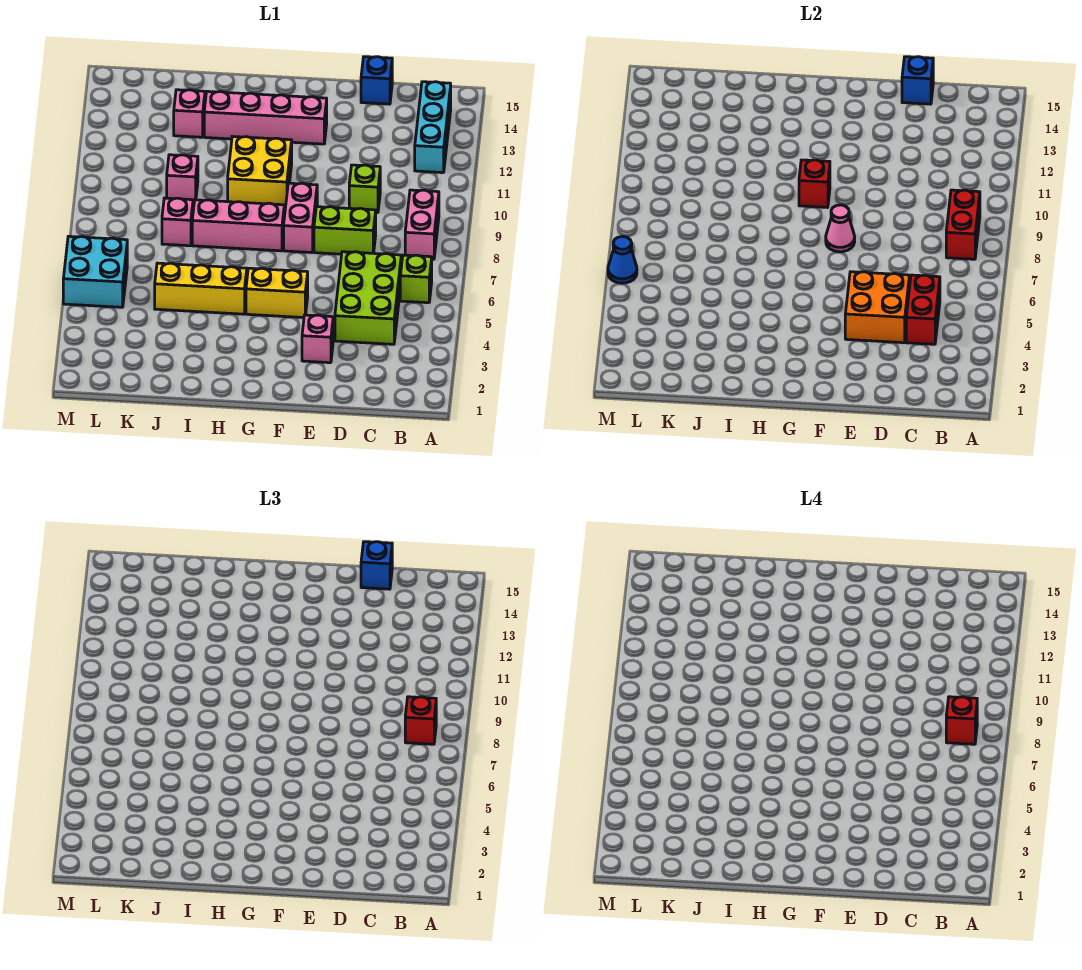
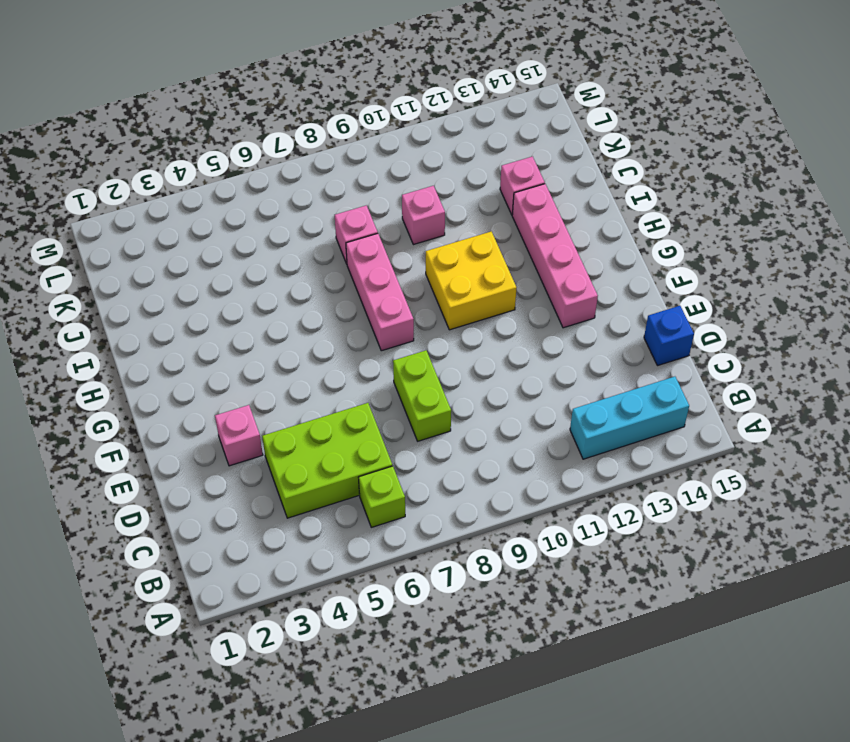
none -> pink 1x2 brick [405,190,439,259]
none -> lime 1x1 brick [349,165,380,213]
none -> yellow 1x2 brick [246,268,308,318]

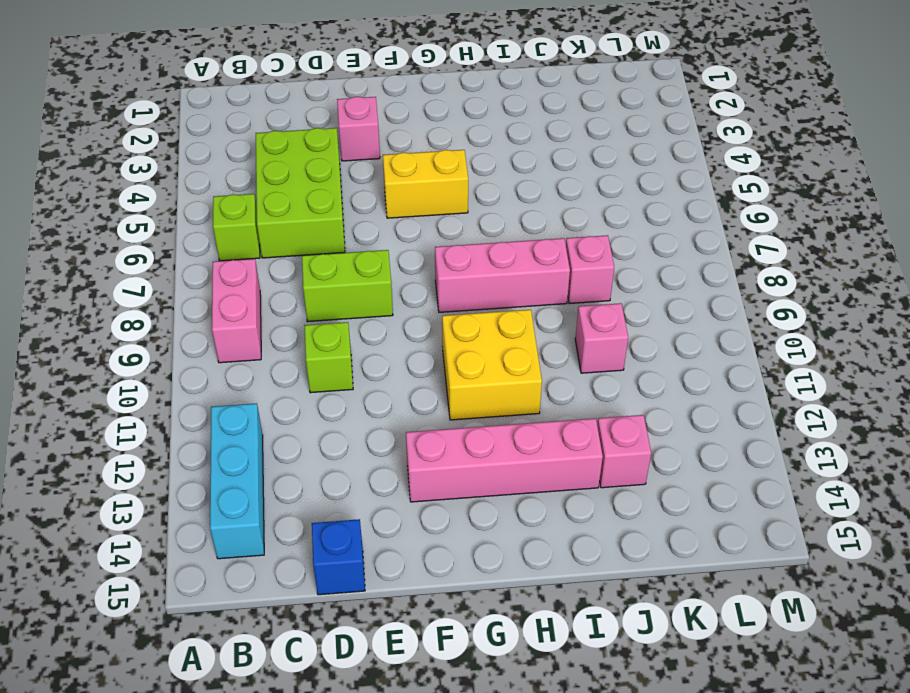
none -> pink 1x2 brick [284,183,317,253]
none -> yellow 1x3 brick [155,263,247,314]
none -> cyan 2x2 brick [63,236,127,307]

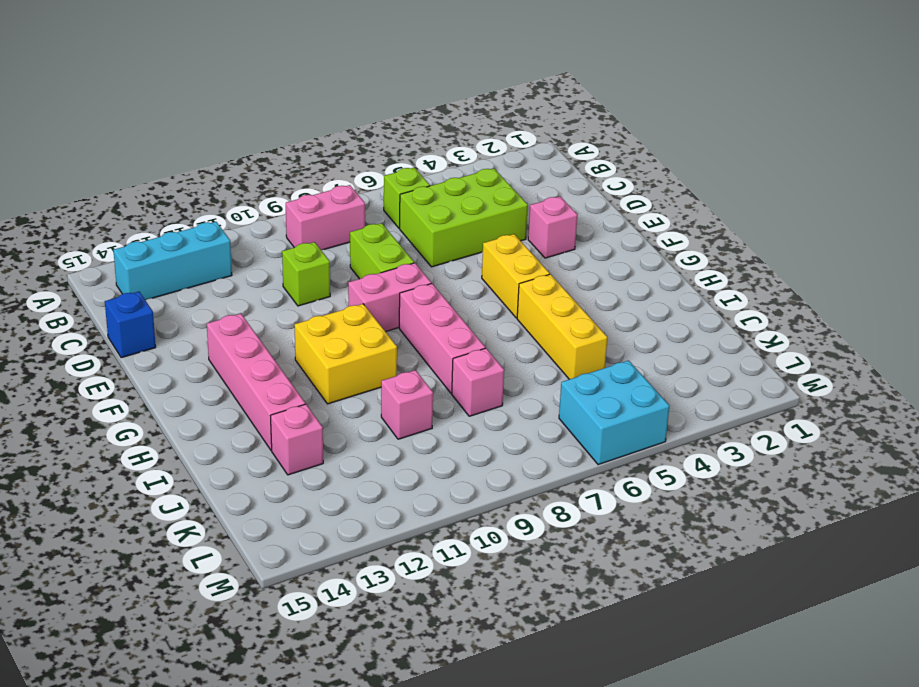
none -> red 1x2 brick [946,190,980,259]
none -> red 1x2 brick [906,275,940,344]
none -> orange 2x2 brick [845,272,909,343]

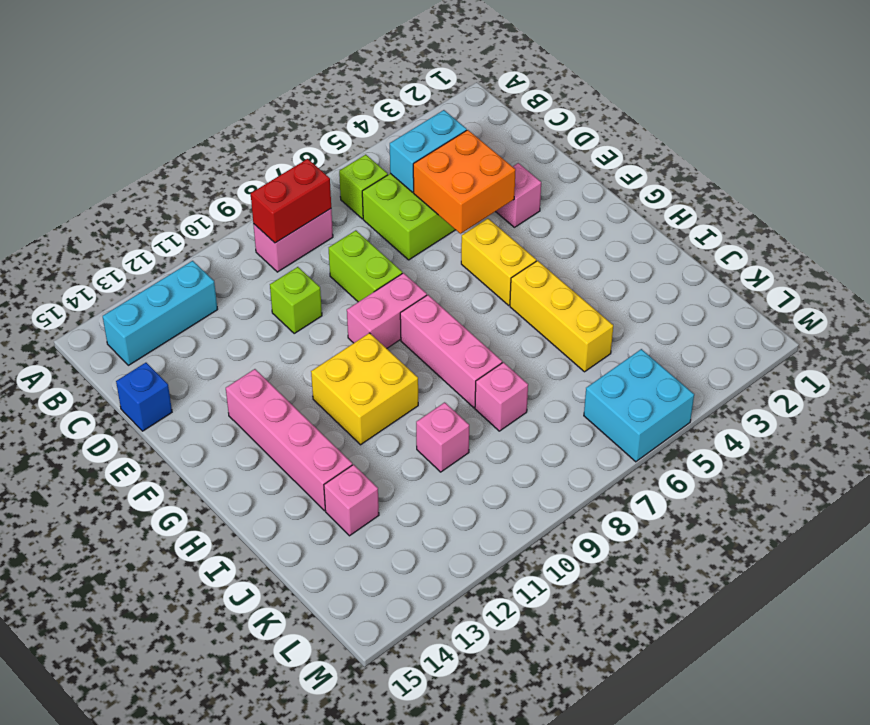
cyan 1x2 brick [390,110,467,192] -> red 1x2 brick [906,275,940,344]
none -> blue 1x1 brick [902,57,933,104]
none -> pink 1x1 cone [826,205,855,252]
none -> red 1x1 brick [799,160,830,208]

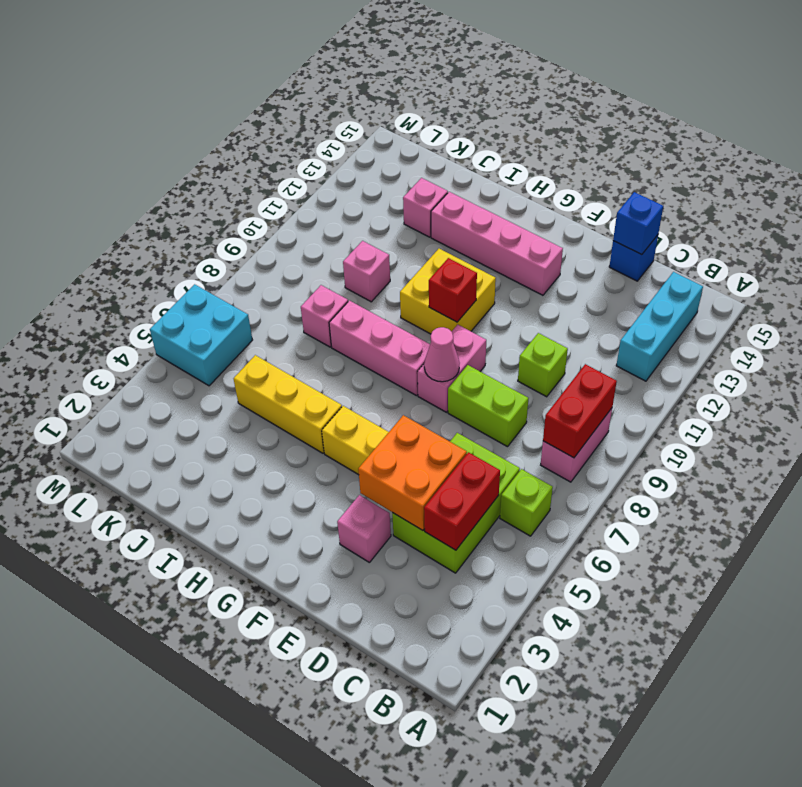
none -> blue 1x1 cone [608,237,637,283]
none -> red 1x1 brick [405,697,436,744]
none -> blue 1x1 brick [361,542,392,589]

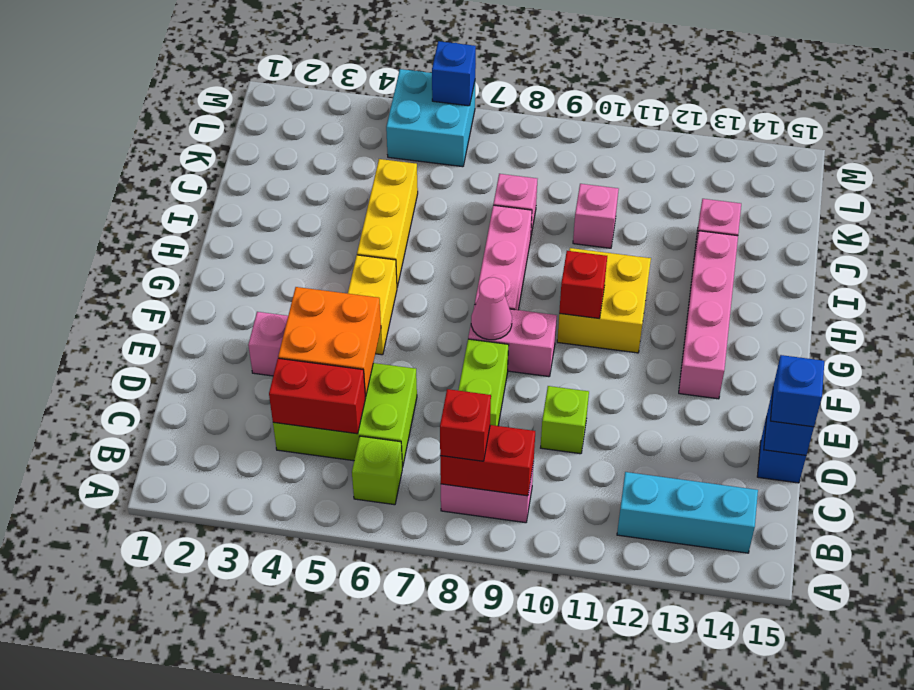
blue 1x1 brick [432,41,476,106] -> blue 1x1 cone [608,237,637,283]
none -> red 1x1 brick [946,697,977,744]

